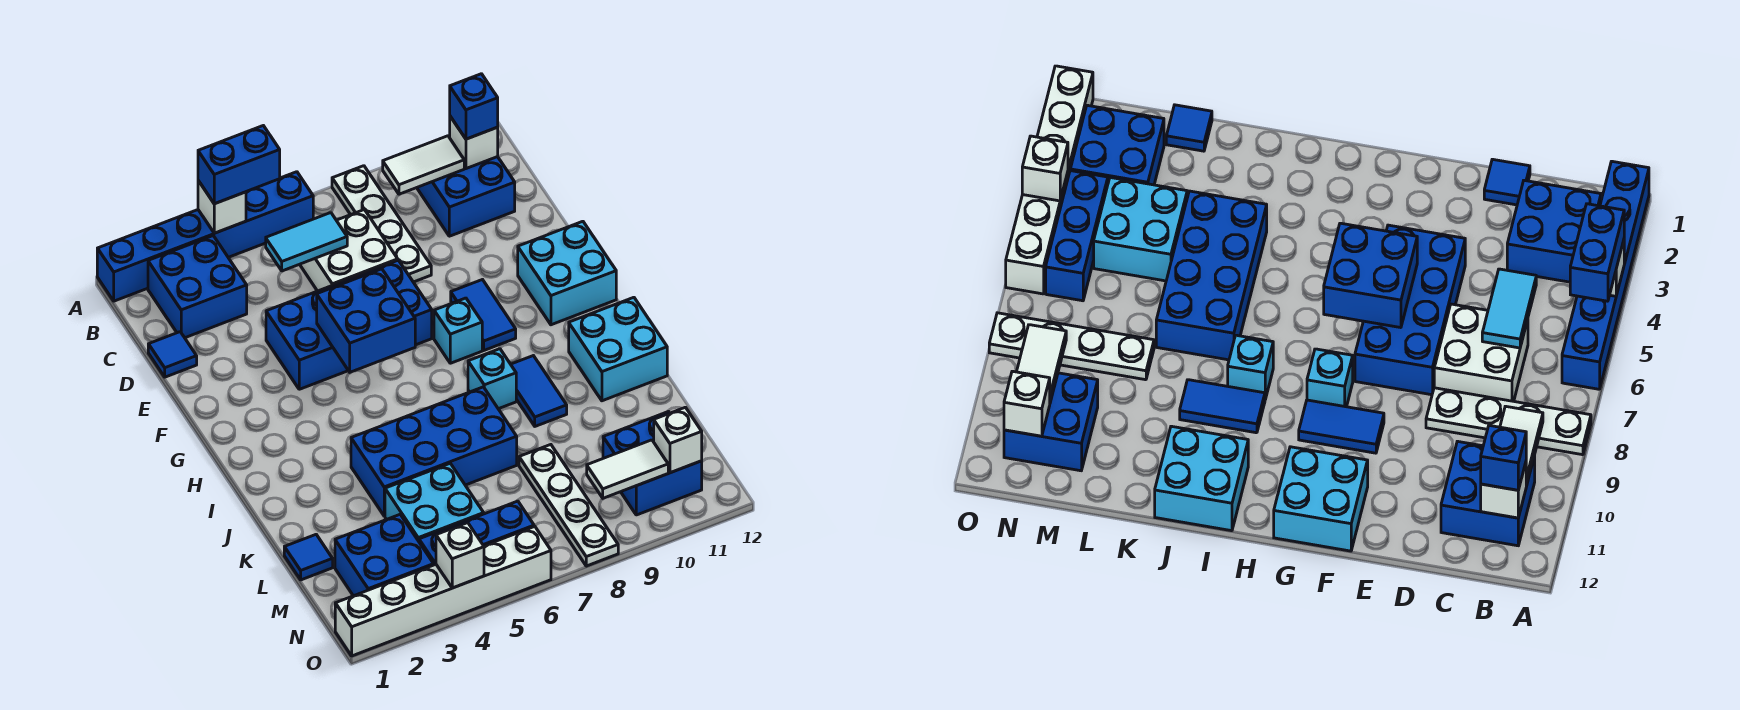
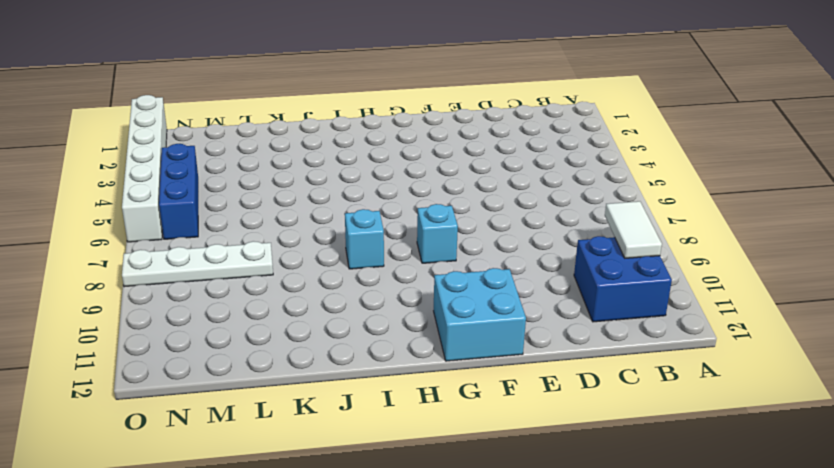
none -> blue 1x6 brick [97,172,313,301]
none -> white 1x4 plate [332,166,431,282]
none -> blue 2x2 brick [148,236,247,338]
none -> white 2x2 brick [300,210,398,291]

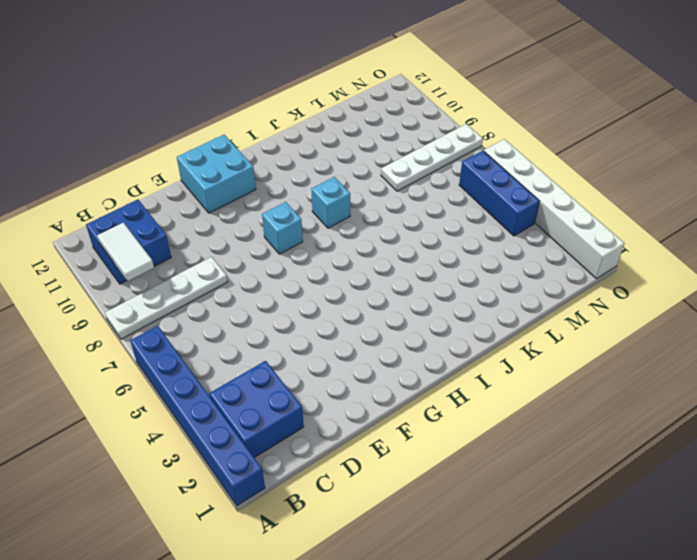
none -> white 2x2 brick [300,210,398,291]
none -> blue 1x1 tile [148,332,197,377]
none -> blue 2x4 brick [266,260,432,389]
none -> blue 1x2 tile [451,280,516,350]

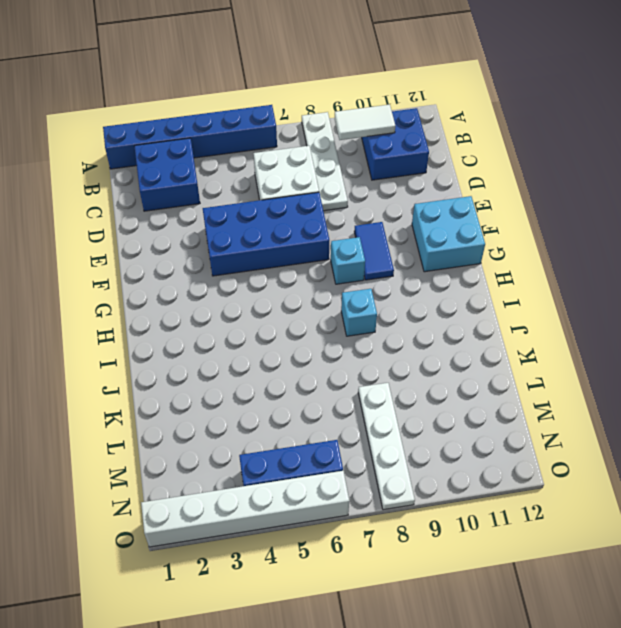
none -> blue 1x1 tile [148,332,197,377]
none -> blue 1x2 tile [511,356,567,426]
none -> cyan 2x2 brick [569,297,667,401]
none -> blue 2x4 brick [351,387,517,516]

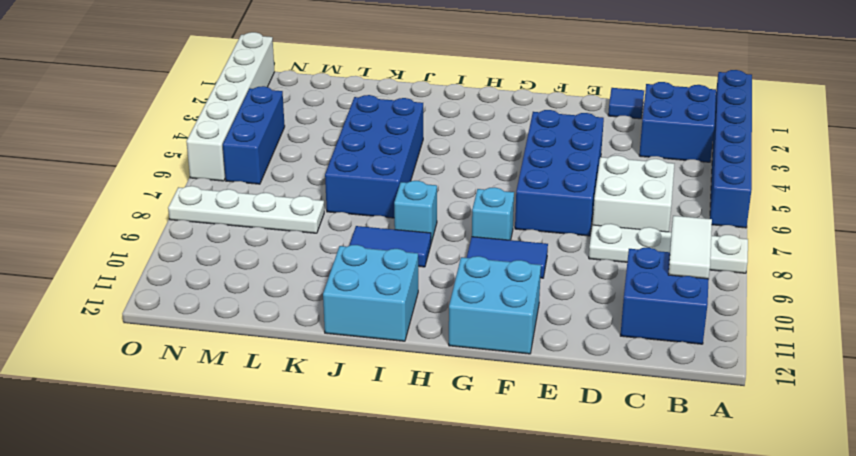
none -> blue 1x1 tile [284,535,333,580]
none -> cyan 2x2 brick [385,463,484,541]
none -> blue 2x2 brick [335,515,434,596]
none -> blue 2x2 brick [603,412,702,515]

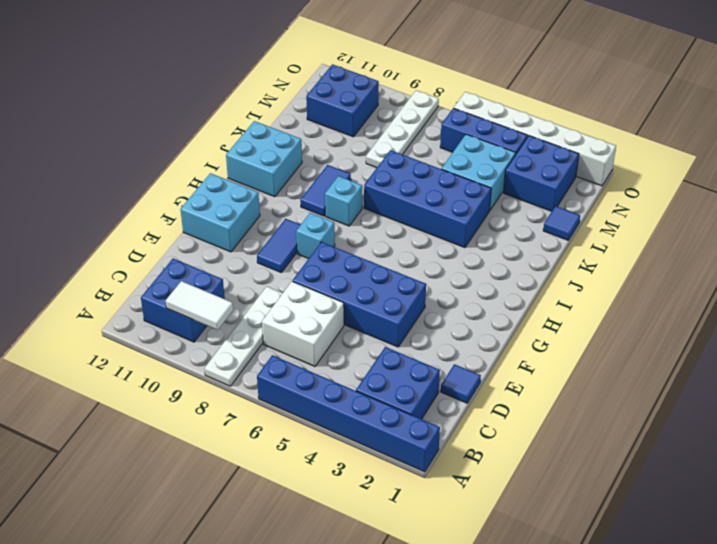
none -> white 1x1 brick [198,181,246,233]
none -> white 1x1 brick [450,116,498,169]
none -> cyan 1x2 tile [266,213,347,271]
none -> blue 2x2 brick [317,269,415,372]

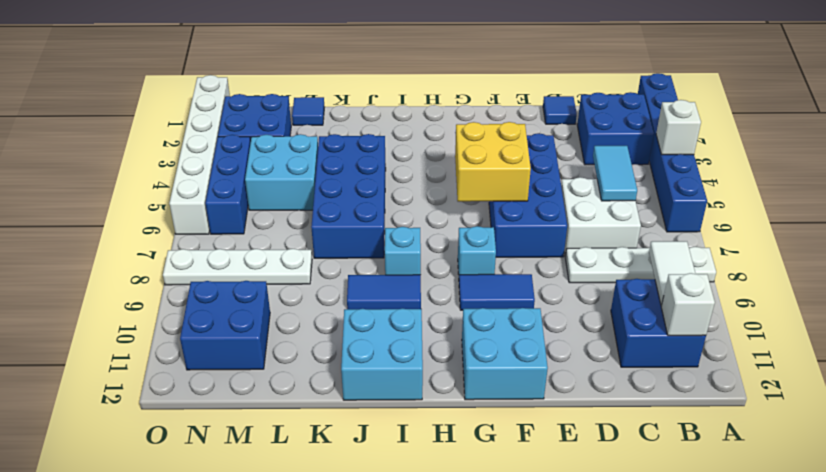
yellow 2x2 brick [455,122,531,202] -> blue 2x2 brick [317,269,415,372]
none -> white 1x2 tile [587,440,668,498]
none -> white 1x1 brick [654,407,702,473]
none -> white 1x1 brick [436,523,484,588]
none -> blue 1x2 brick [198,126,280,204]

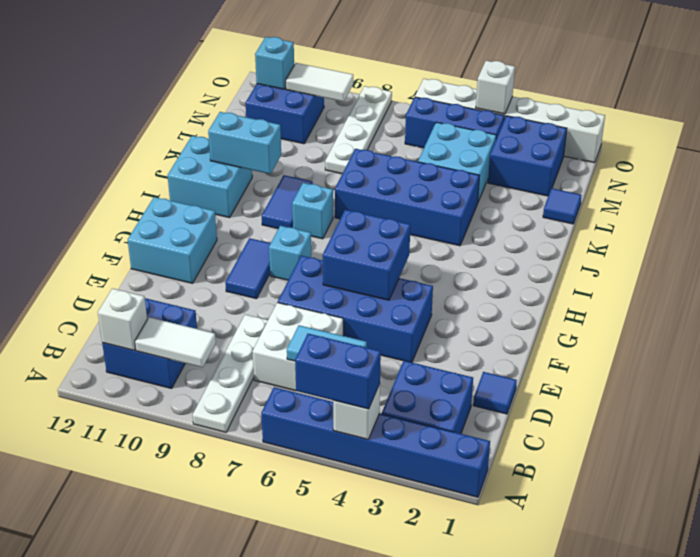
cyan 1x2 brick [208,112,281,174] -> none
cyan 1x1 brick [255,37,294,89] -> white 1x1 brick [654,407,702,473]
none -> blue 1x1 brick [450,74,498,139]

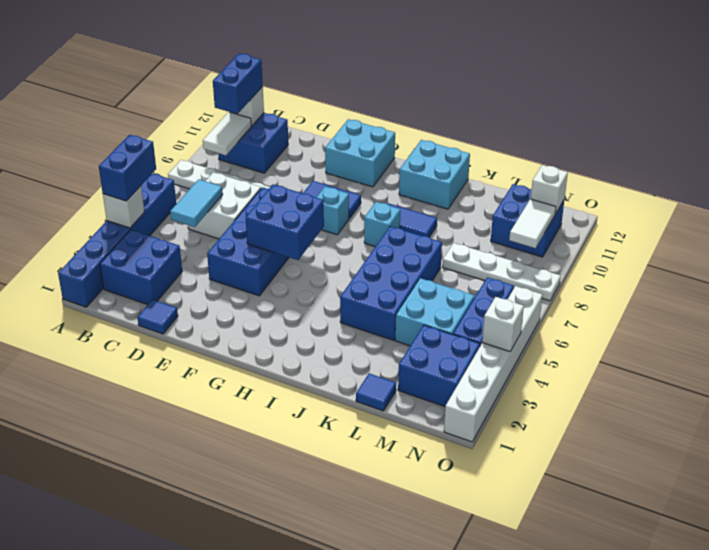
blue 1x2 brick [213,54,263,114] -> blue 1x1 brick [450,74,498,139]

